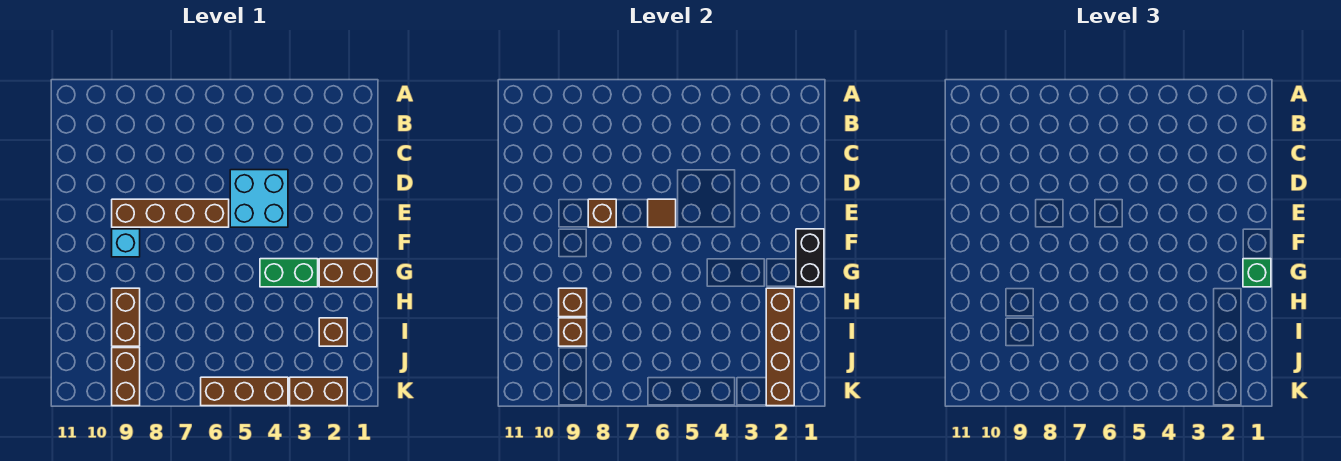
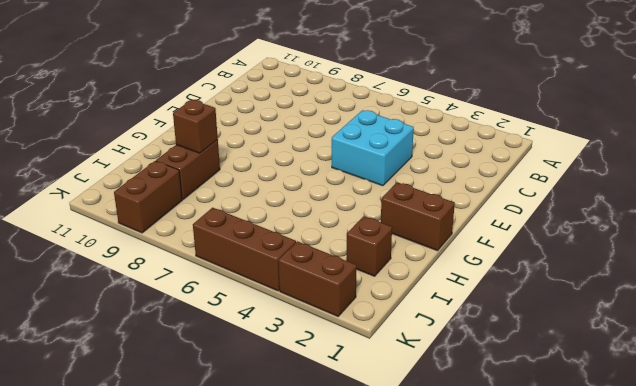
none -> brown 1x4 brick [112,199,229,227]
none -> cyan 1x1 brick [112,229,140,257]
none -> green 1x2 brick [260,259,318,287]

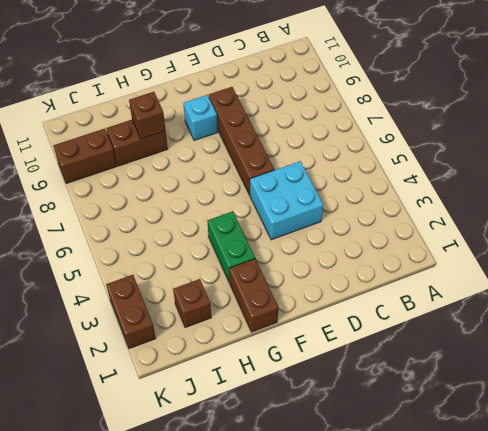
none -> brown 1x3 brick [201,377,288,406]
none -> brown 1x1 tile [648,199,676,227]
none -> brown 1x1 brick [588,199,616,227]

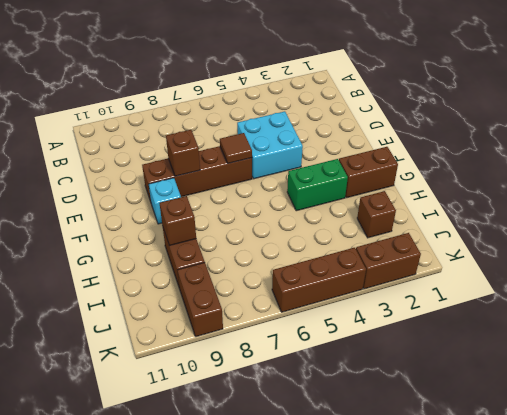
none -> black 1x2 brick [796,229,824,287]
none -> brown 1x4 brick [766,288,794,406]
none -> brown 1x1 brick [559,318,587,346]

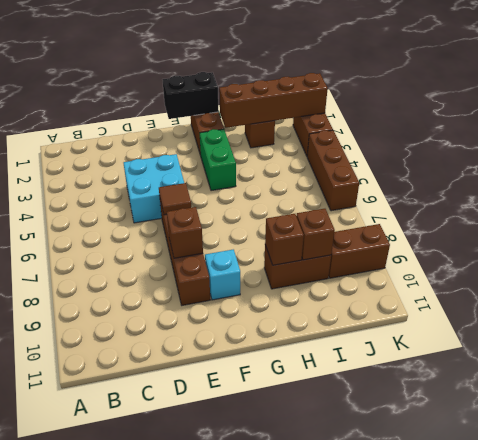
none -> green 1x1 brick [1243,259,1271,287]

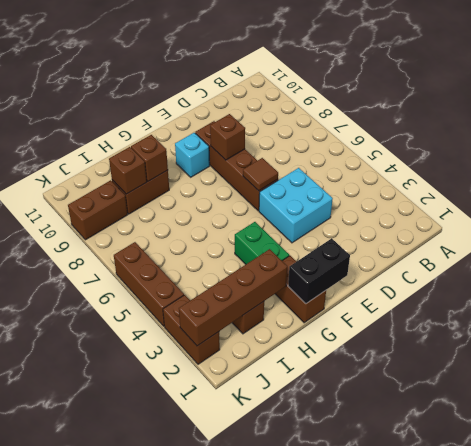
none -> green 1x1 brick [1243,259,1271,287]

